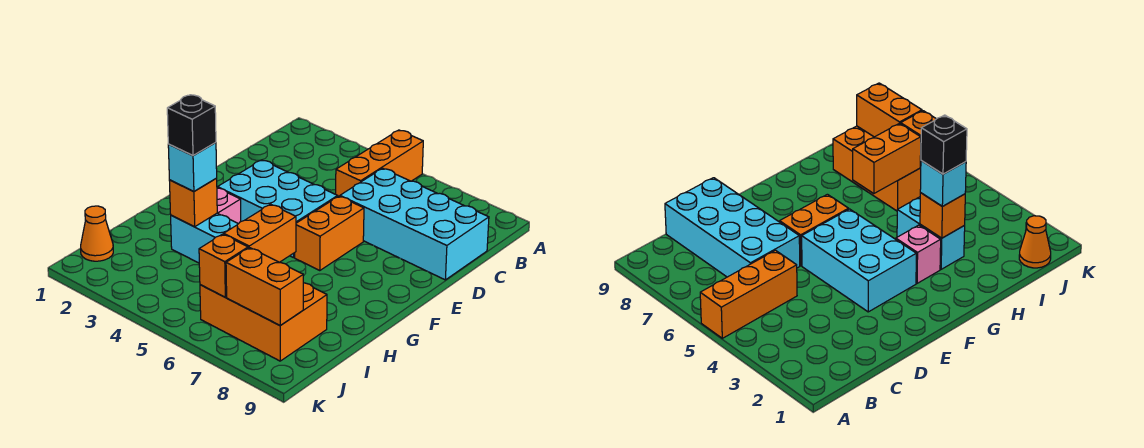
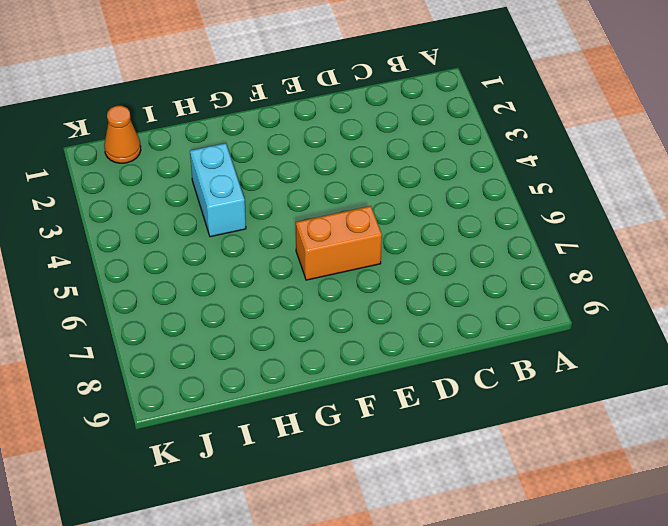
none -> orange 1x3 brick [336,130,423,196]
none -> cyan 2x4 brick [340,168,489,280]
none -> cyan 2x3 brick [217,160,338,258]

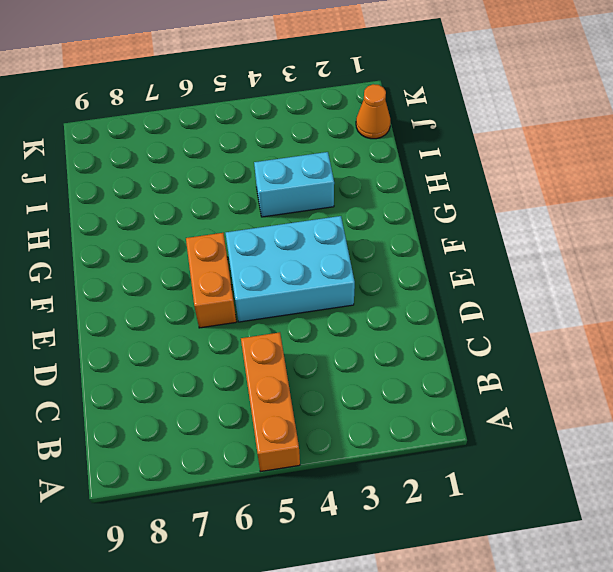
none -> cyan 2x4 brick [340,168,489,280]
none -> pink 1x1 brick [217,188,241,224]
none -> orange 2x3 brick [200,283,327,361]

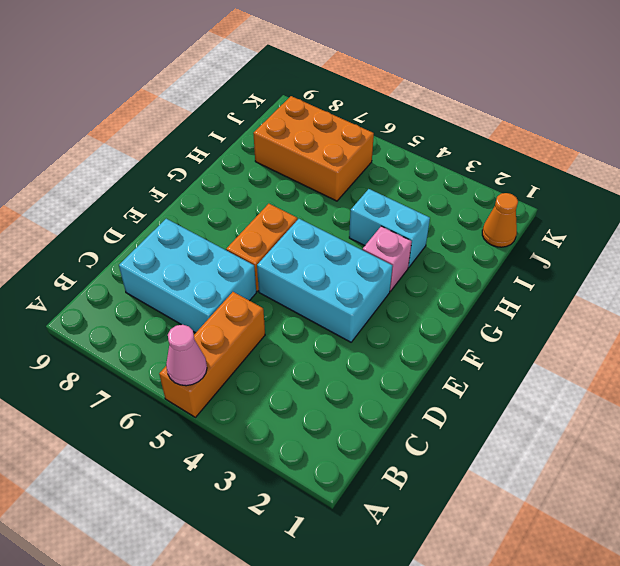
pink 1x1 cone [166,325,207,386] -> none
cyan 2x3 brick [119,219,256,333] -> cyan 2x4 brick [340,168,489,280]
none -> orange 1x1 brick [169,179,217,227]
none -> orange 1x2 brick [224,204,296,262]
none -> orange 1x1 brick [199,234,248,297]

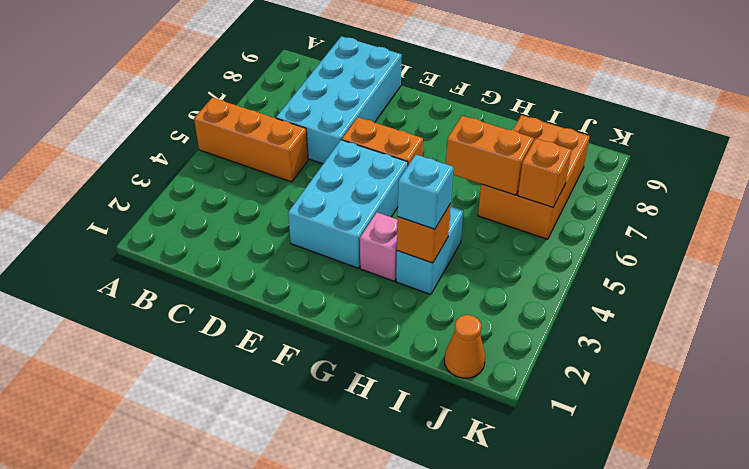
none -> orange 1x2 brick [226,248,303,325]
none -> black 1x1 brick [167,95,216,156]

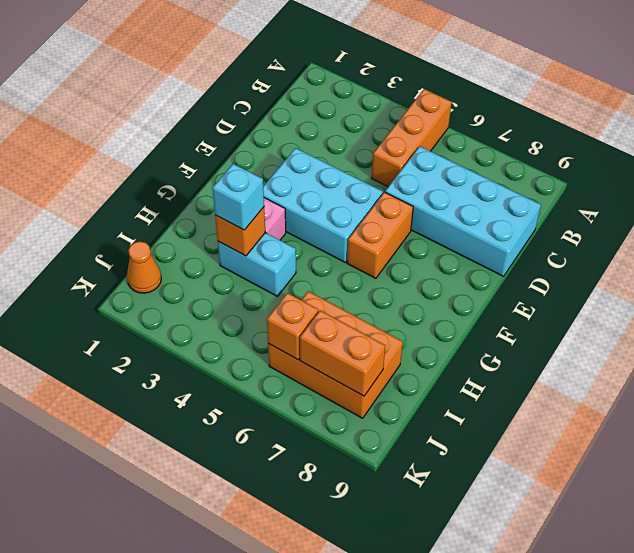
none -> orange 1x2 brick [224,204,296,262]
none -> black 1x1 brick [167,95,216,156]

